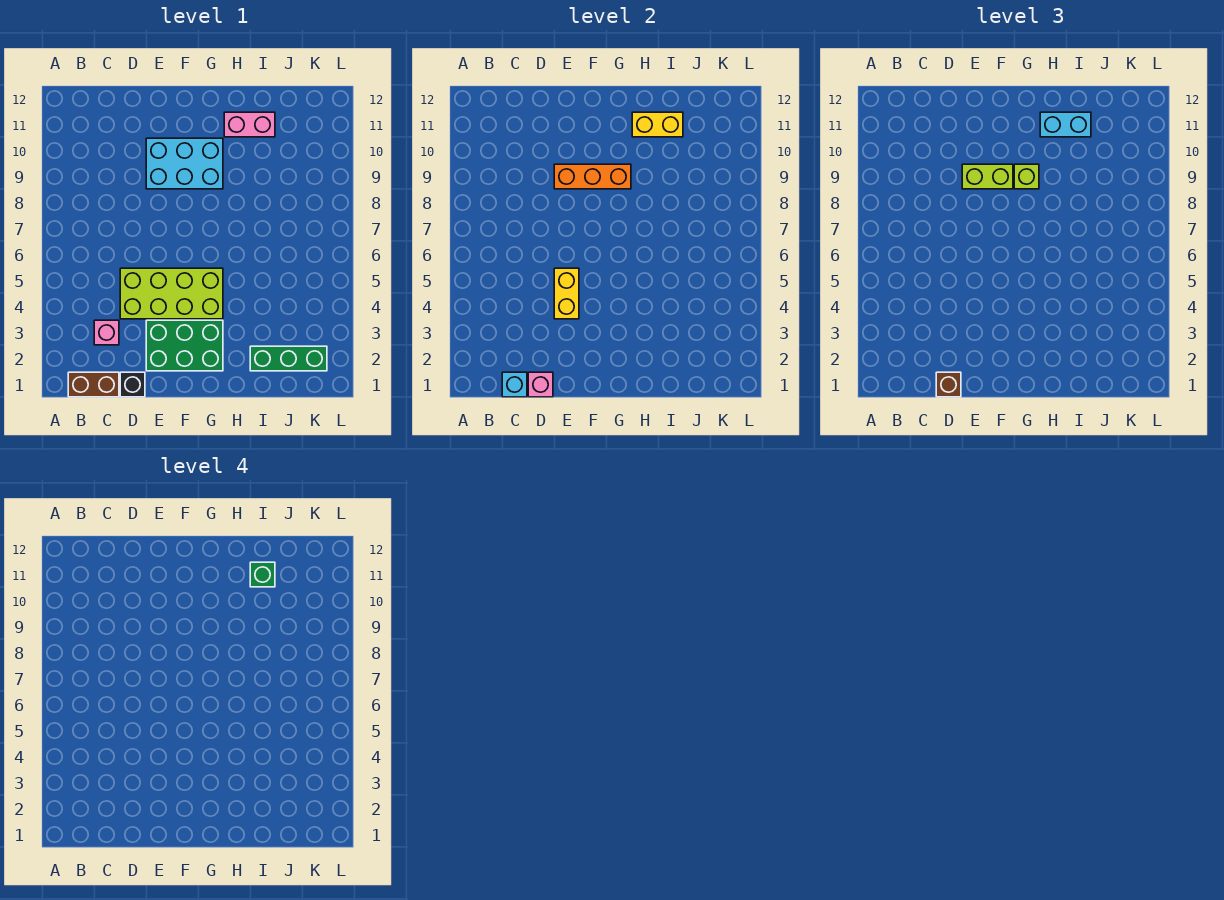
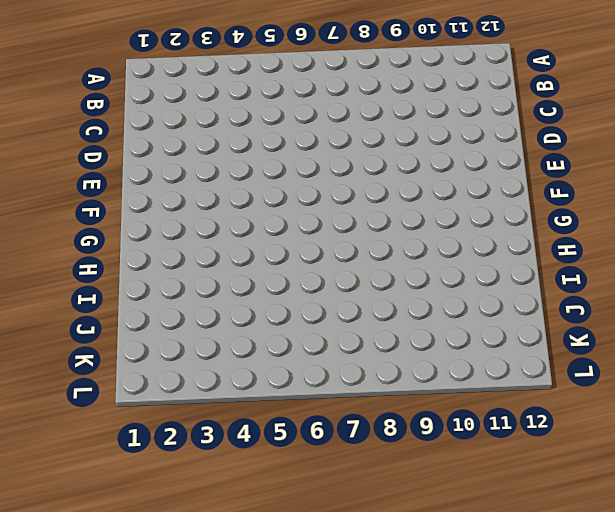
none -> brown 1x2 brick [68,372,119,397]
none -> pink 1x1 brick [94,320,119,345]
none -> black 1x1 brick [120,372,145,397]

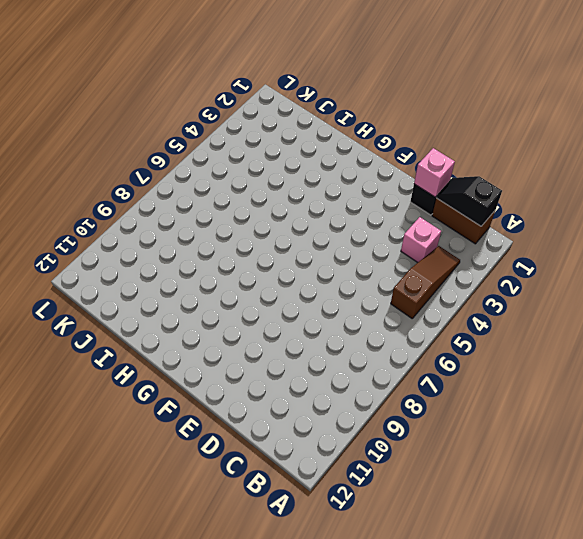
black 1x2 slope [436,176,502,226] -> cyan 1x1 brick [502,372,527,397]
brown 1x3 slope [391,246,460,318] -> none
none -> lime 2x4 brick [120,268,223,319]
none -> green 2x3 brick [146,320,223,371]
none -> cyan 2x3 brick [146,138,223,189]

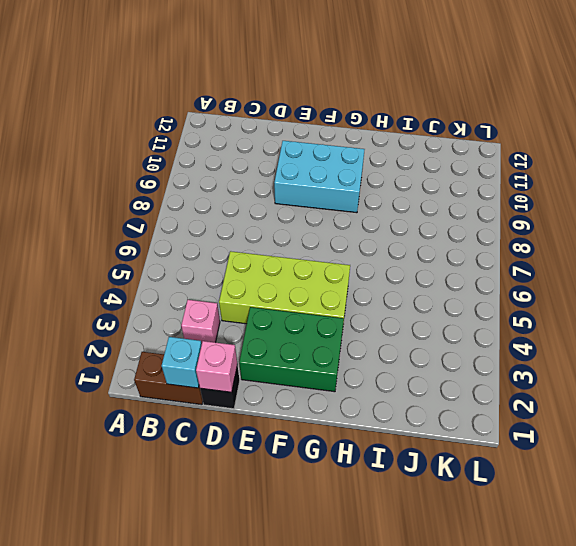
none -> pink 1x2 brick [224,112,275,137]
none -> green 1x3 brick [250,346,327,371]
none -> yellow 1x2 brick [554,268,579,319]

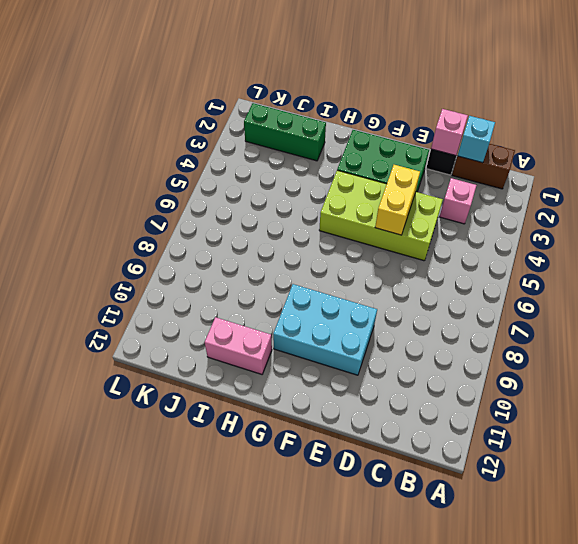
none -> orange 1x3 brick [554,164,631,189]
none -> yellow 1x2 brick [632,112,683,137]
none -> brown 1x1 brick [936,372,961,397]

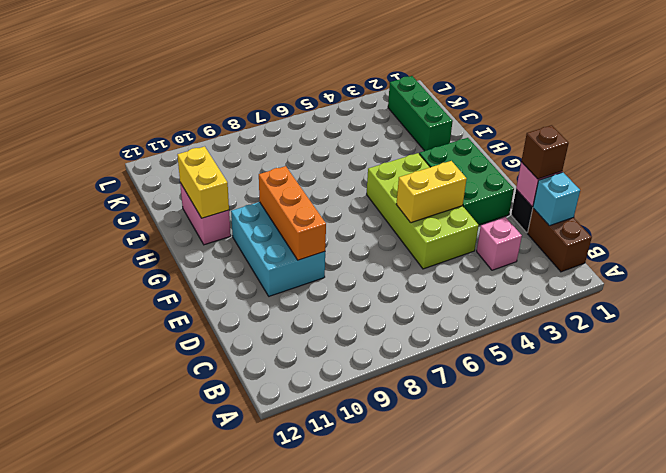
none -> lime 1x2 brick [962,164,1013,189]
none -> lime 1x1 brick [1014,164,1039,189]
none -> cyan 1x2 brick [1040,112,1091,137]

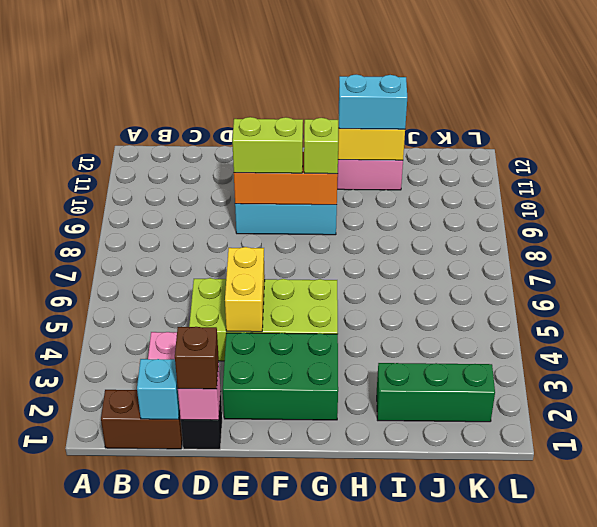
none -> green 1x1 brick [250,562,275,587]

